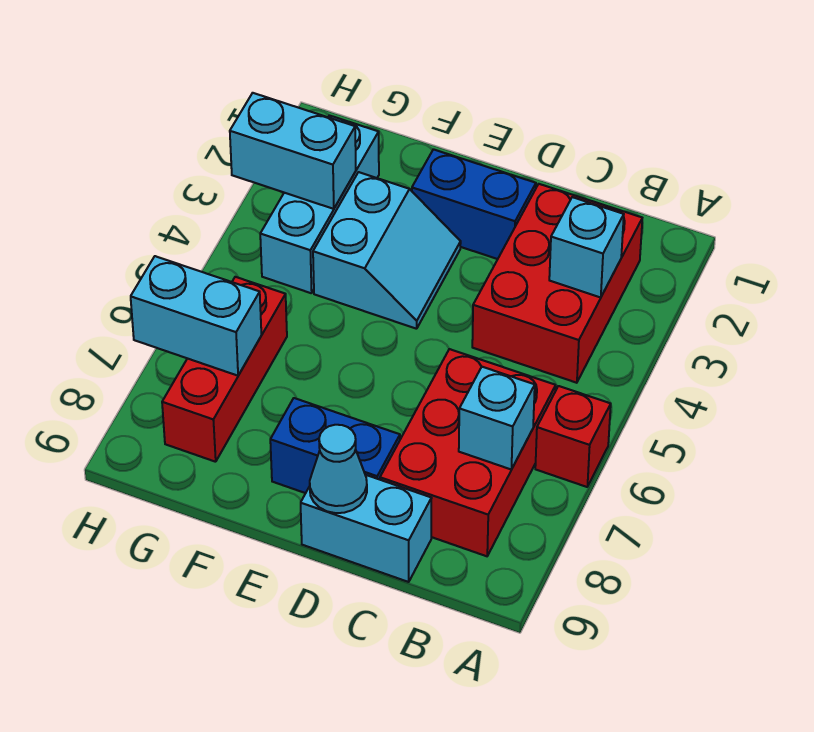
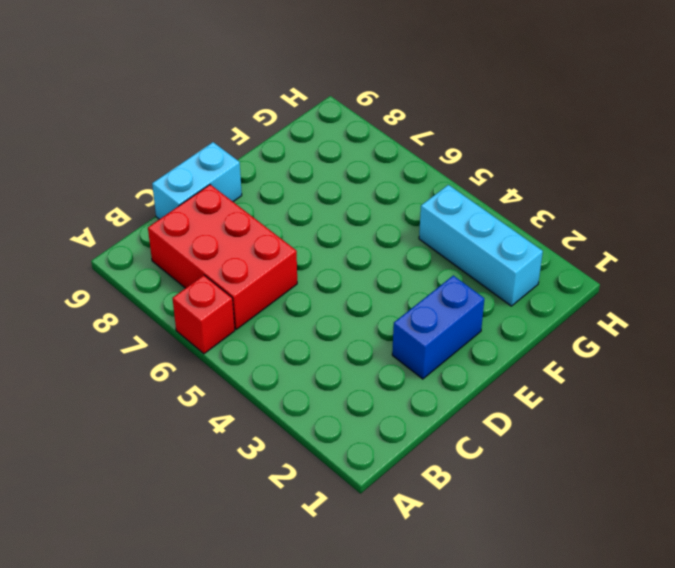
none -> red 2x3 brick [472,184,642,383]
none -> blue 1x2 brick [270,398,400,493]
none -> cyan 2x2 slope [313,172,461,329]

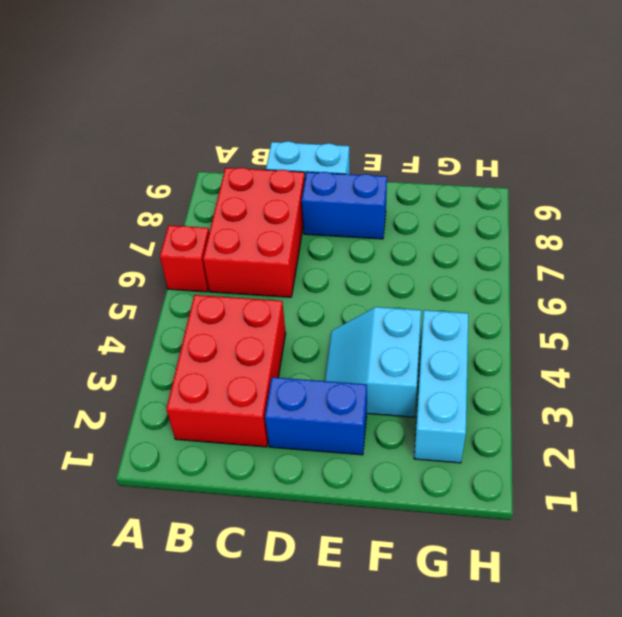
none -> red 1x3 brick [162,277,287,462]
none -> cyan 1x1 brick [549,197,624,297]
none -> cyan 1x1 brick [459,367,535,469]

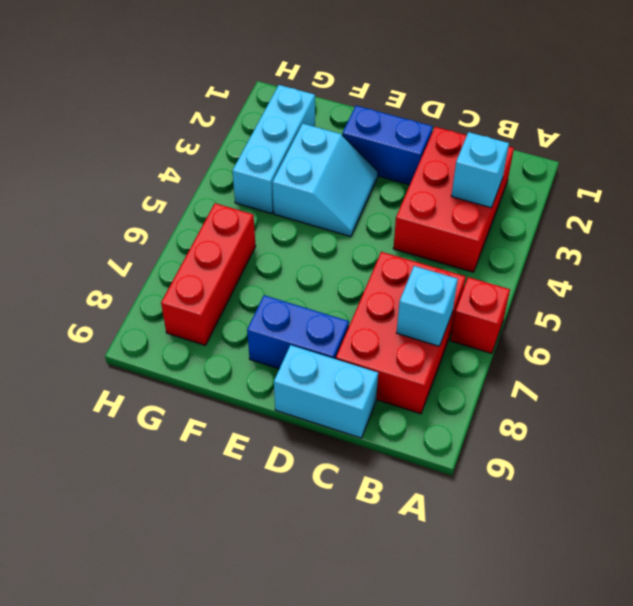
none -> cyan 1x1 cone [310,425,367,513]
none -> cyan 1x2 brick [230,93,356,209]
none -> cyan 1x2 brick [131,256,261,376]

